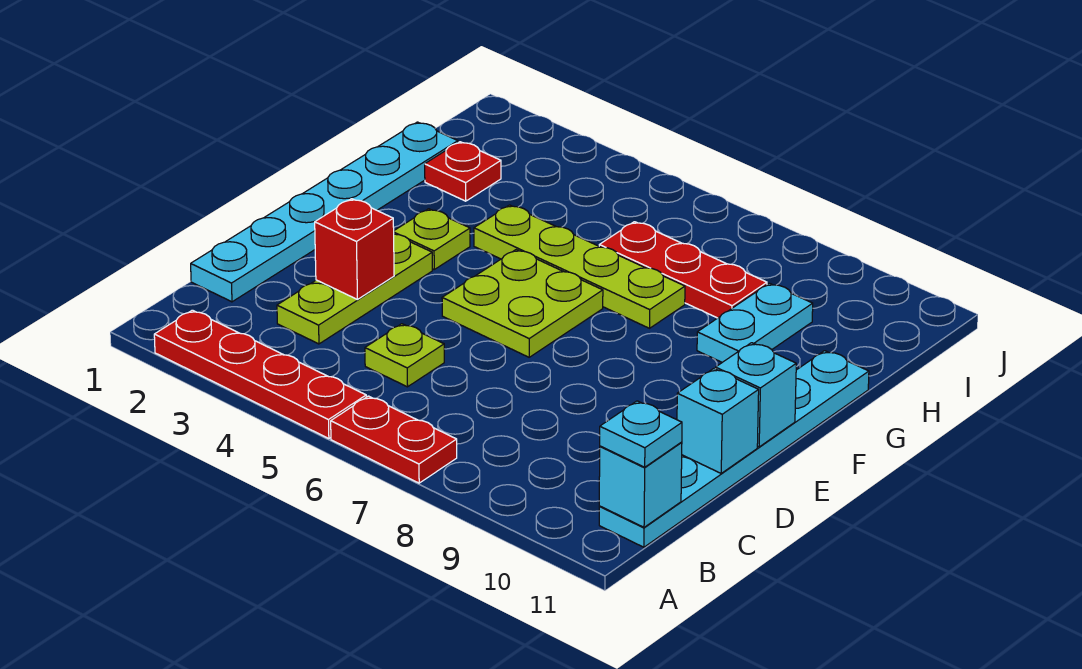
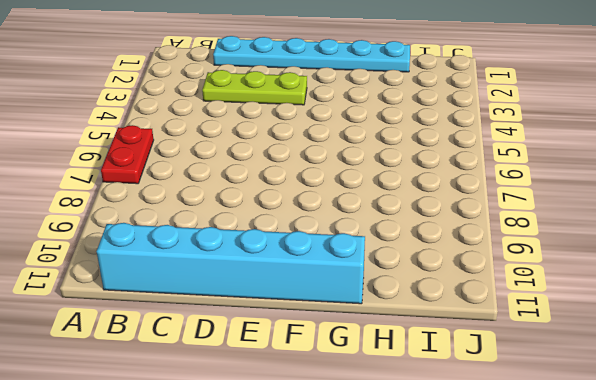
cyan 1x6 brick [97,223,365,304] -> cyan 1x6 plate [599,351,869,547]
none -> red 1x4 plate [154,310,366,439]
none -> lime 1x1 plate [365,324,444,387]
none -> lime 2x2 plate [442,250,603,357]

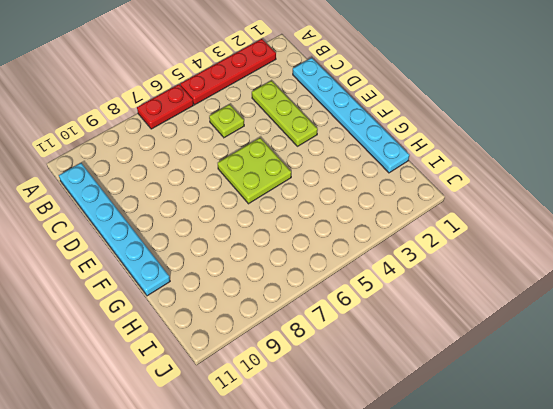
none -> lime 1x1 plate [394,209,470,269]
none -> lime 1x4 plate [474,205,685,328]
none -> cyan 1x2 plate [697,283,813,362]

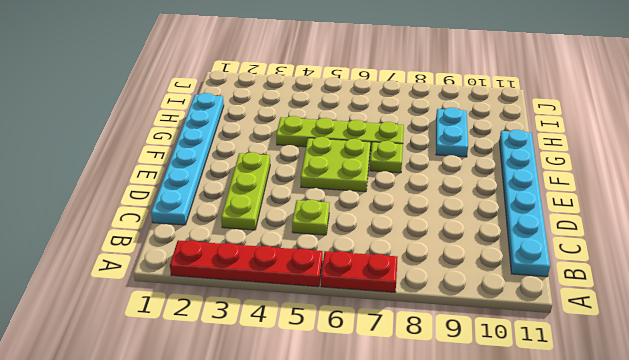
lime 1x1 plate [370,141,403,173] -> lime 1x1 plate moved to [394,209,470,269]
none -> red 1x1 plate [425,142,501,201]
none -> red 1x3 plate [599,222,767,318]
none -> cyan 1x1 brick [599,442,682,527]

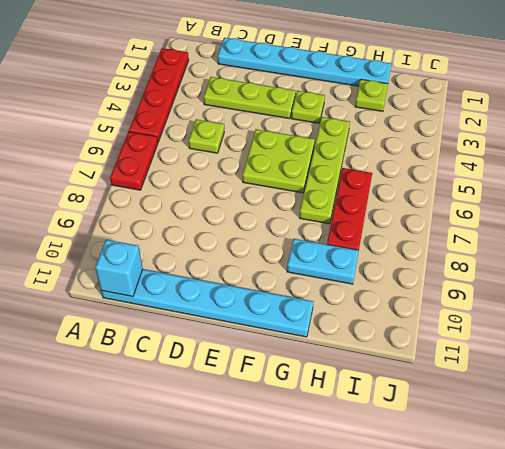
lime 1x1 plate [355,79,388,111] -> red 1x1 plate [425,142,501,201]
none -> red 1x1 brick [315,199,394,300]
none -> cyan 1x1 brick [677,369,759,473]
none -> cyan 1x1 brick [716,343,796,447]

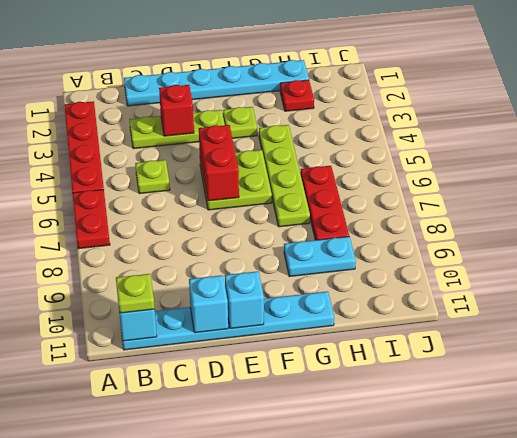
lime 1x1 plate [116,274,155,313] -> cyan 1x1 plate [600,401,682,467]
red 1x2 brick [199,125,239,201] -> none

